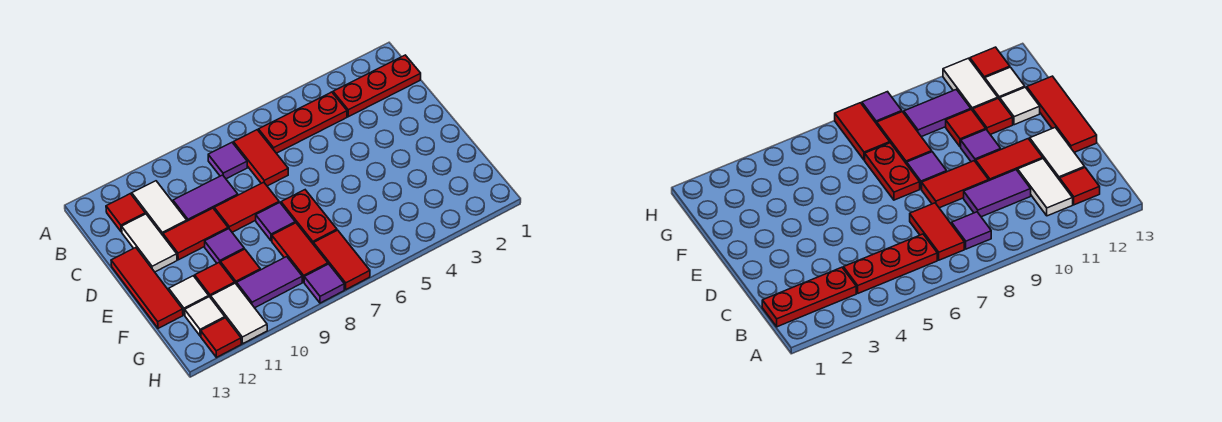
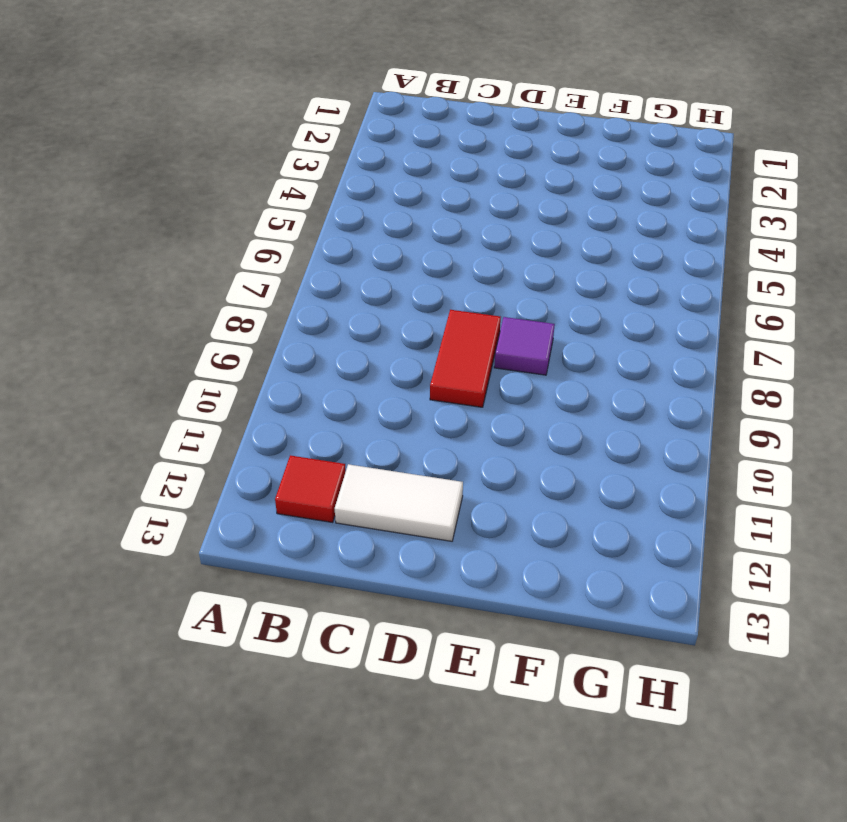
none -> red 1x3 plate [333,55,421,117]
none -> red 1x3 plate [259,92,347,153]
none -> red 1x2 tile [233,130,288,186]

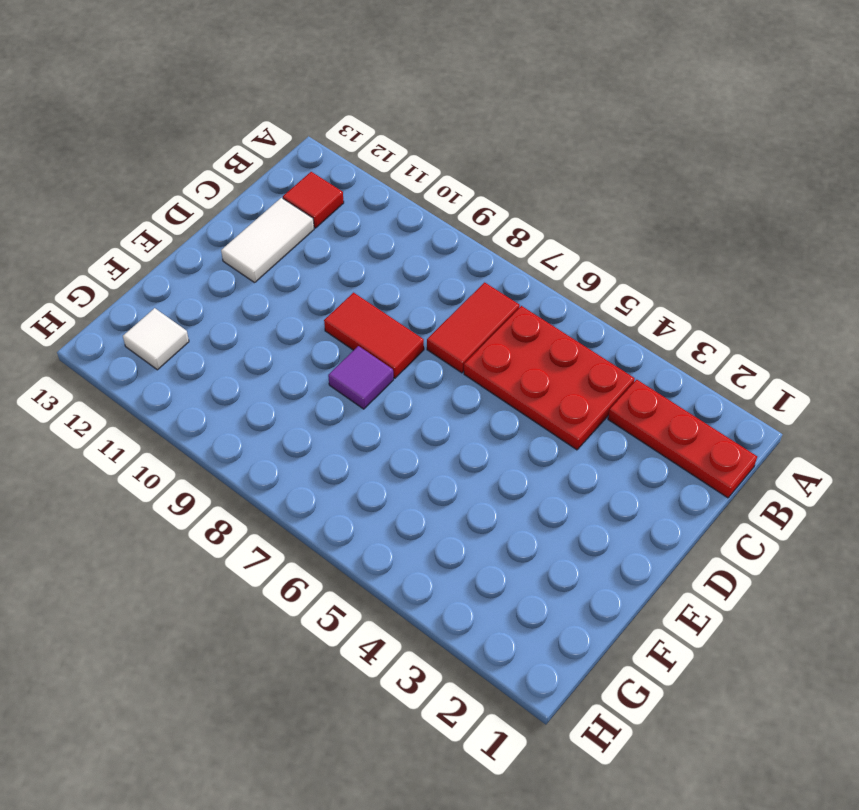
red 2x3 plate [464,306,635,450] -> red 1x3 plate [259,92,347,153]
none -> purple 1x1 tile [208,143,247,179]
none -> white 1x2 tile [132,181,187,235]
none -> purple 1x2 tile [173,175,238,221]

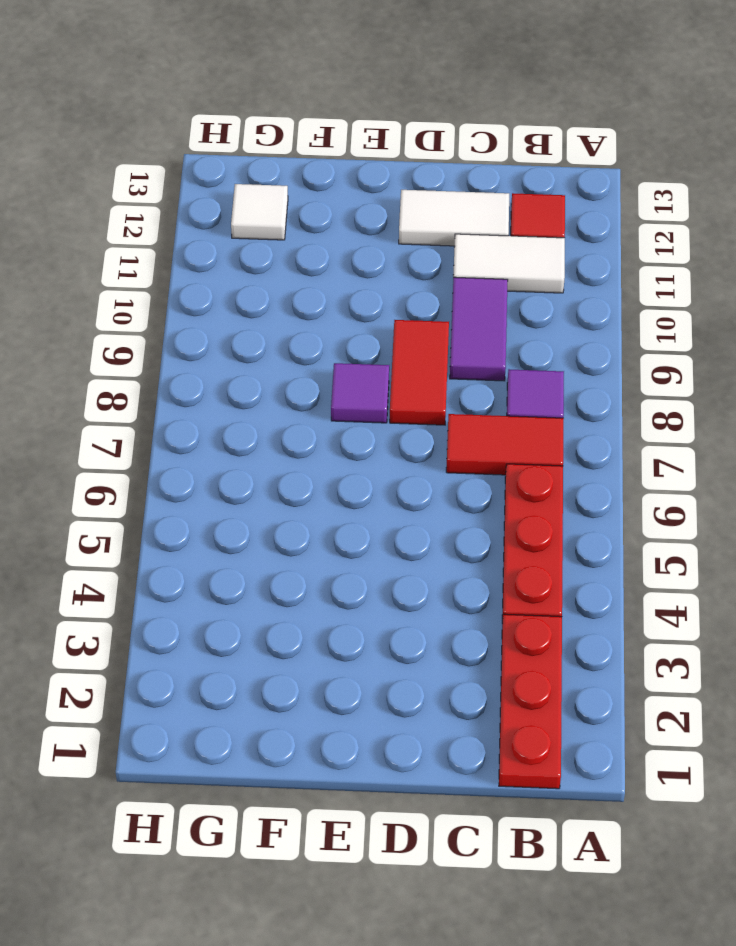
none -> red 1x2 tile [163,208,228,260]
none -> red 1x3 tile [111,248,183,328]
none -> red 1x2 plate [281,190,337,245]

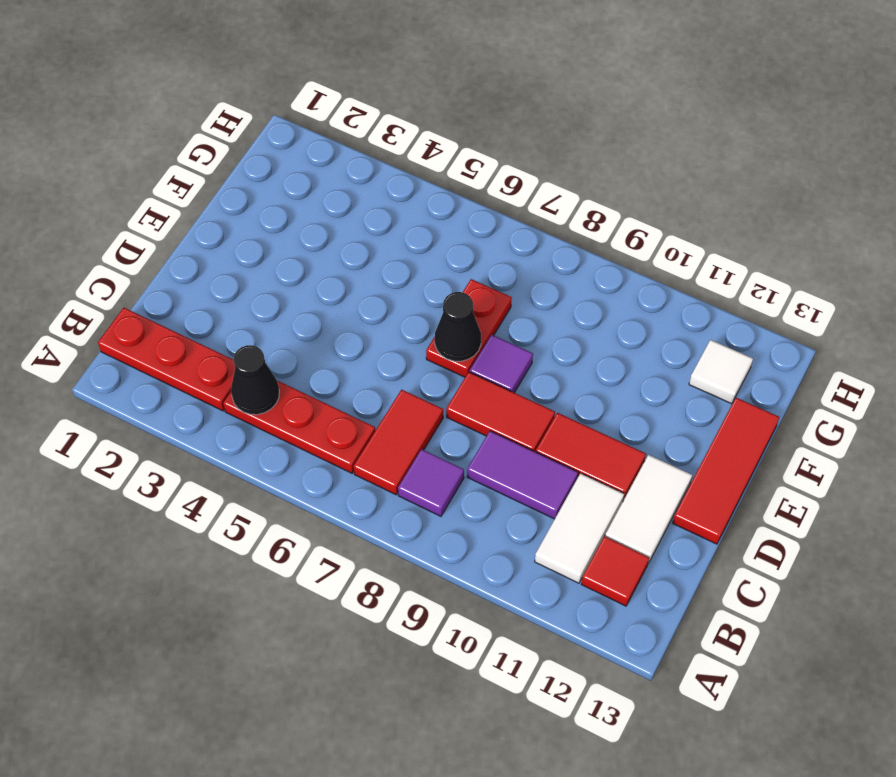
black 1x1 cone [231,345,279,415] -> none
black 1x1 cone [435,292,481,361] -> none
none -> purple 1x1 tile [205,229,244,264]
none -> red 1x2 tile [272,223,328,282]
none -> red 1x1 tile [221,249,260,284]

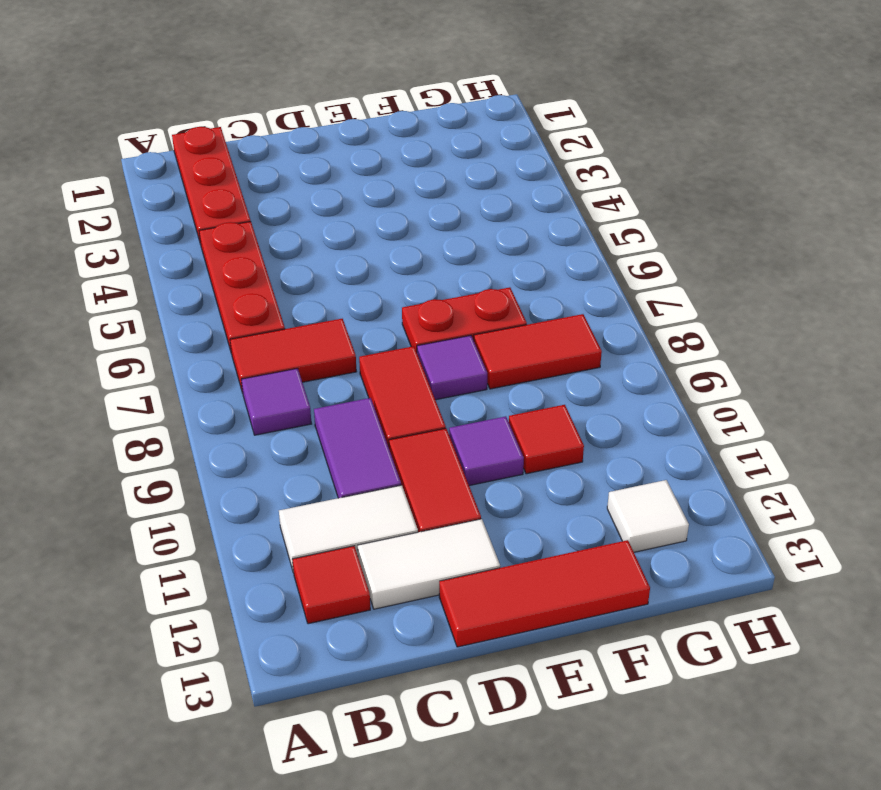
none -> red 1x1 tile [195,263,235,298]
none -> white 1x1 tile [169,276,209,315]
none -> red 1x2 tile [314,230,370,289]

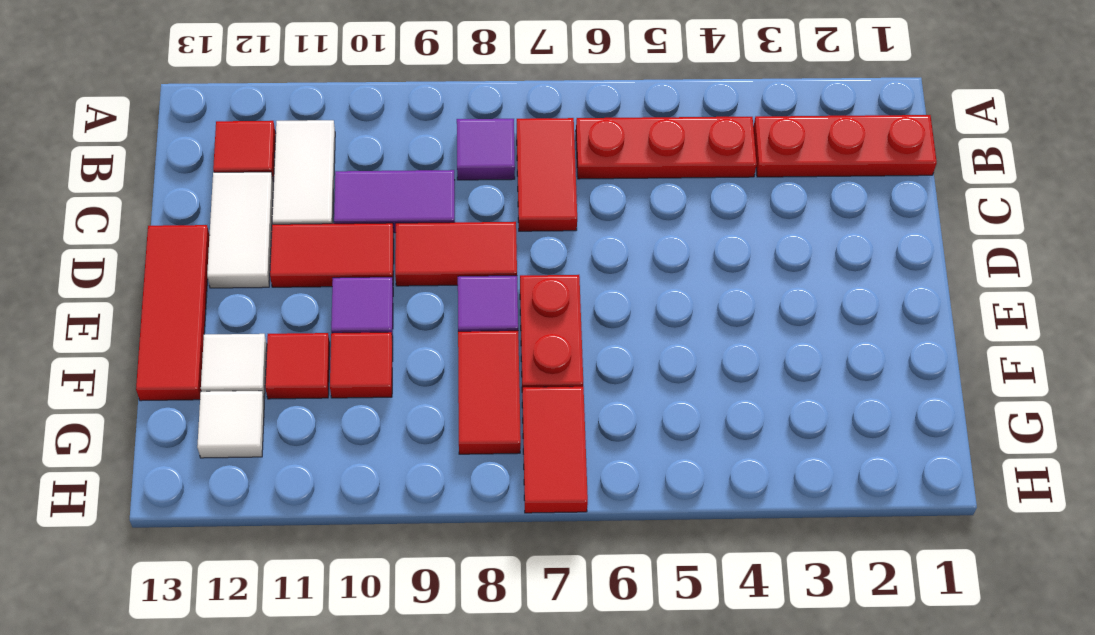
none -> purple 1x2 tile [237,257,302,308]
none -> white 1x2 tile [211,283,267,344]
none -> purple 1x1 tile [304,264,344,303]

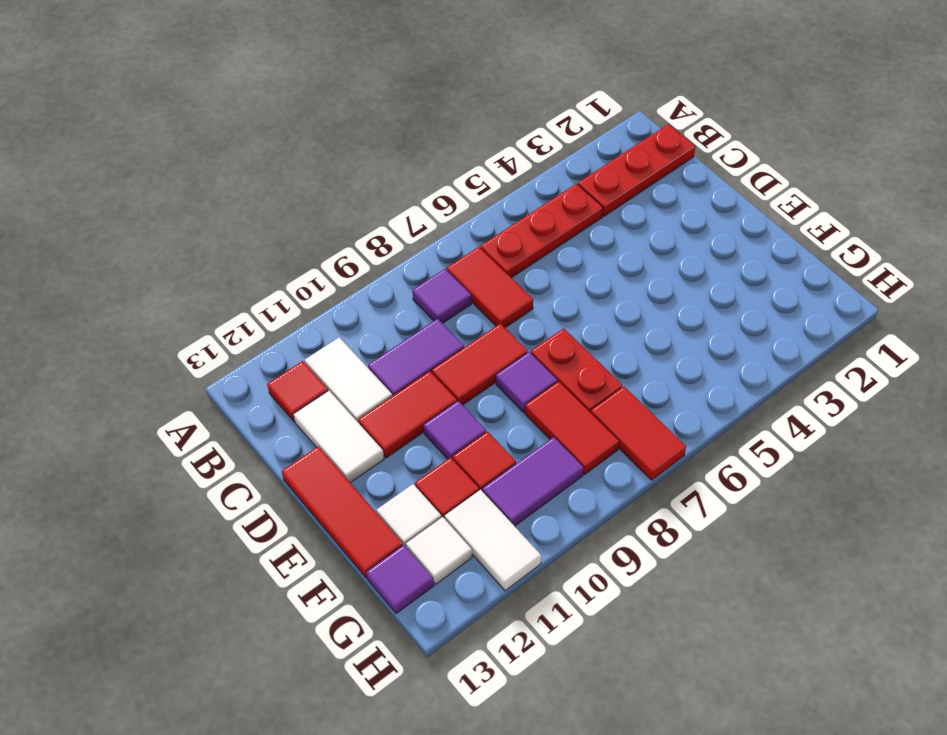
purple 1x1 tile [366,545,434,614] -> purple 1x1 tile moved to [304,264,344,303]
none -> red 1x1 tile [201,318,241,357]

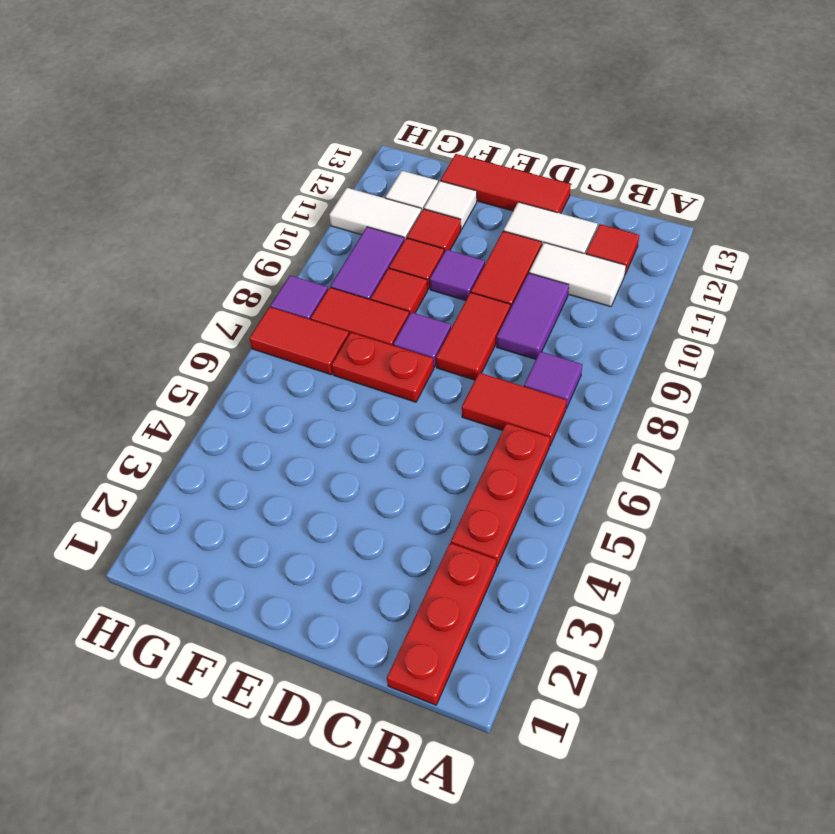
red 1x1 tile [371,268,428,315] -> red 1x1 tile moved to [201,318,241,357]

